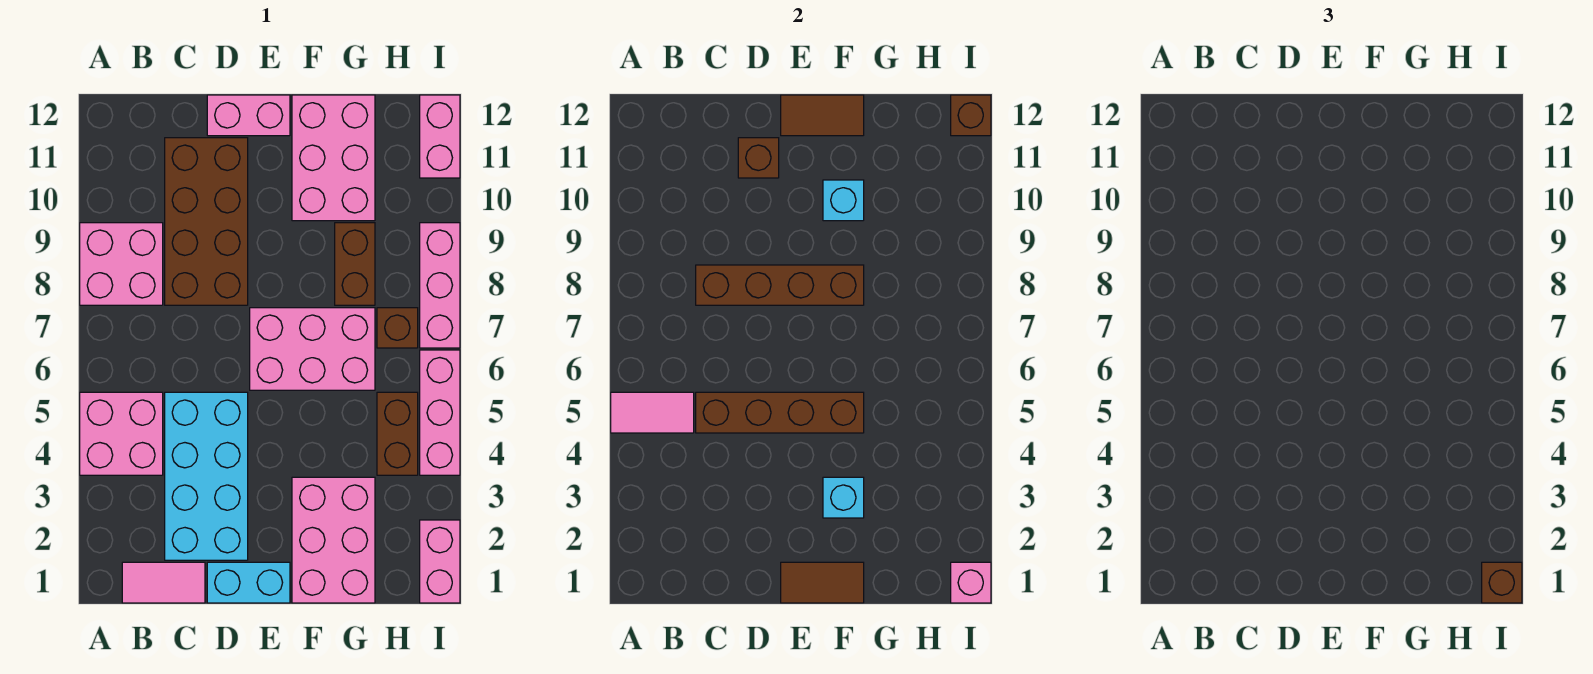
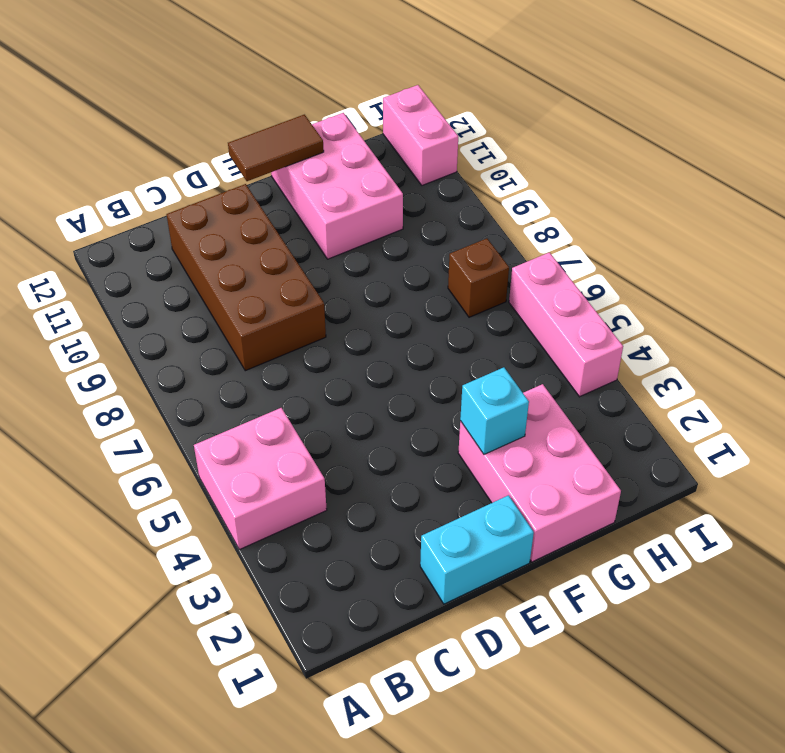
none -> pink 2x2 brick [80,223,163,305]
none -> pink 1x2 tile [122,562,205,603]
none -> cyan 2x4 brick [165,392,248,560]

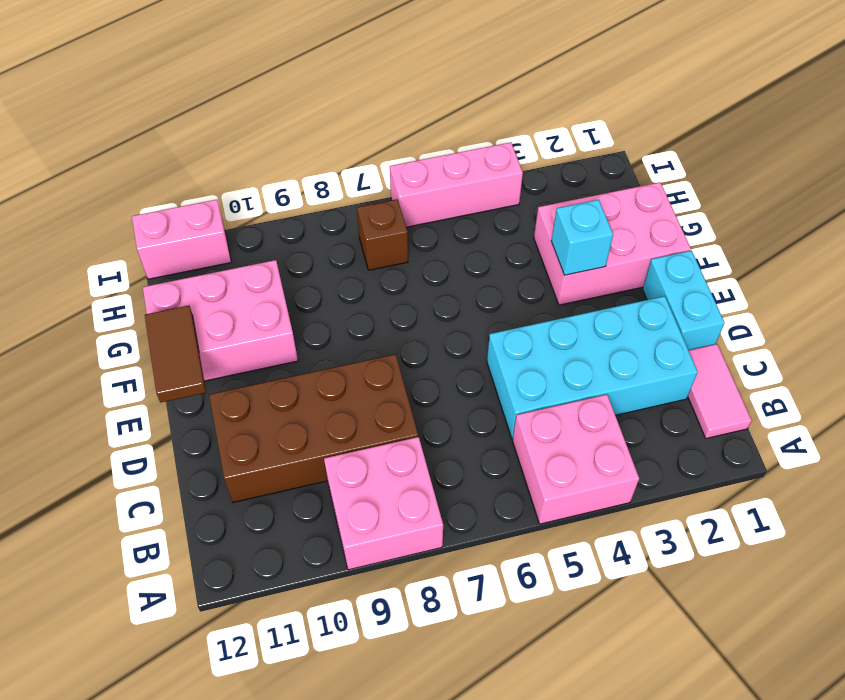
none -> pink 1x2 brick [207,95,290,136]
none -> pink 2x3 brick [250,308,375,390]
none -> brown 1x2 brick [335,223,375,305]

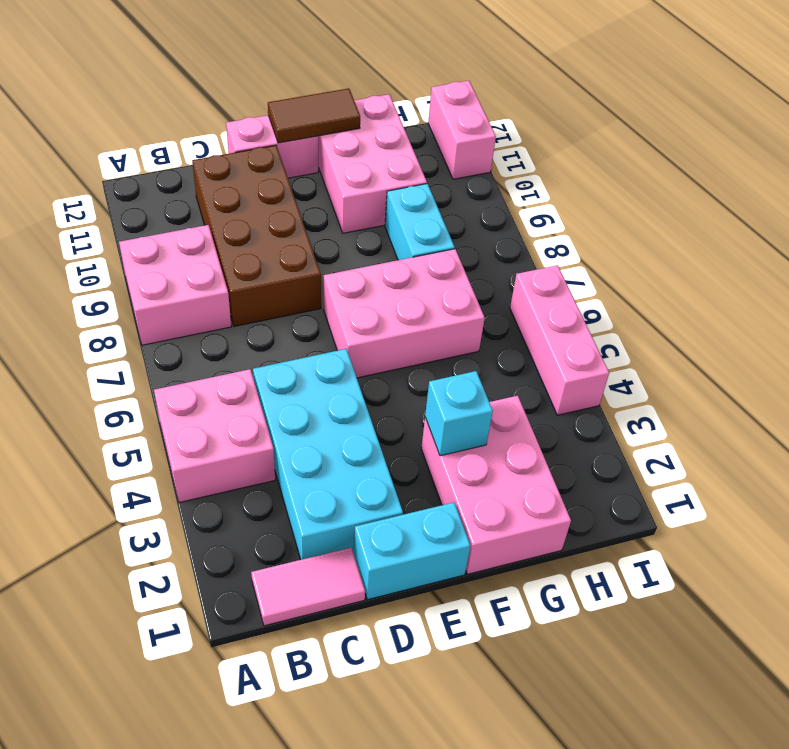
cyan 1x2 brick [385,184,455,260] -> brown 1x2 brick [335,223,375,305]
none -> brown 1x2 brick [377,392,418,475]
none -> brown 1x1 brick [377,308,418,348]
none -> pink 1x2 brick [420,520,460,603]

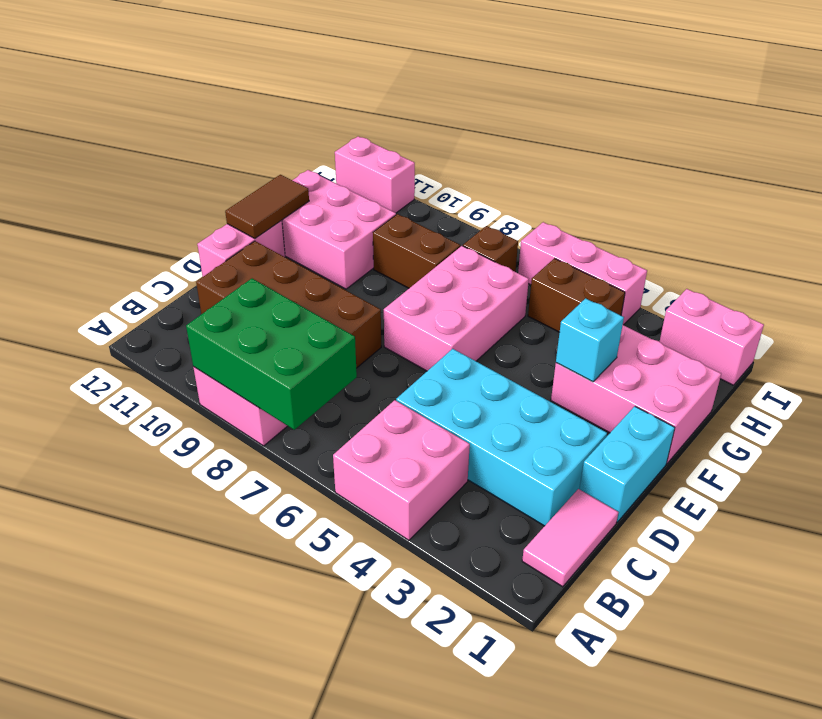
green 2x3 brick [186,279,357,430] -> none
none -> pink 1x3 brick [420,223,460,348]
none -> pink 1x2 tile [611,392,694,433]
none -> brown 1x4 brick [696,392,864,433]

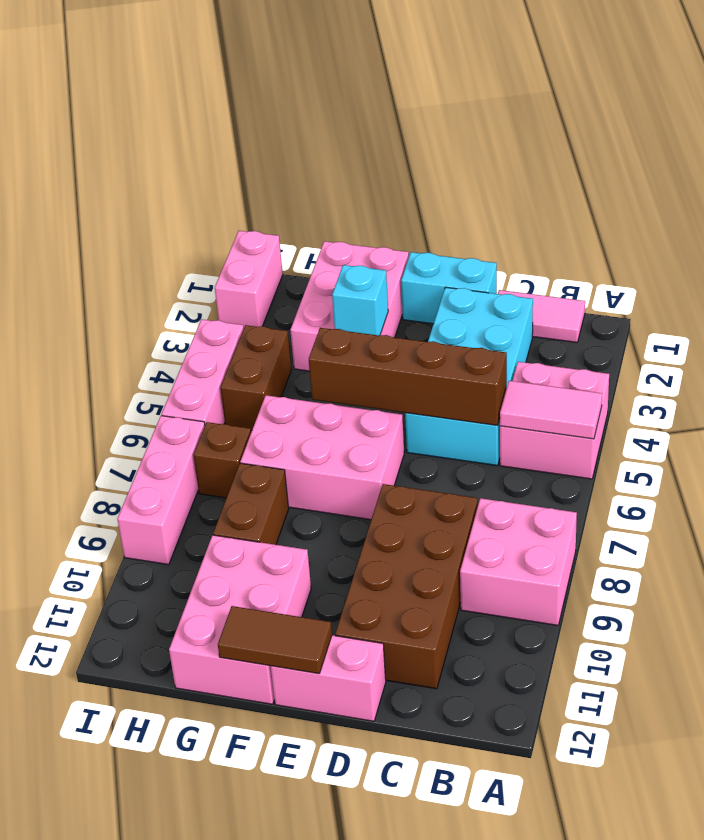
none -> pink 1x2 brick [420,95,460,178]
none -> brown 1x4 brick [696,265,864,305]
none -> brown 1x1 brick [738,138,779,178]

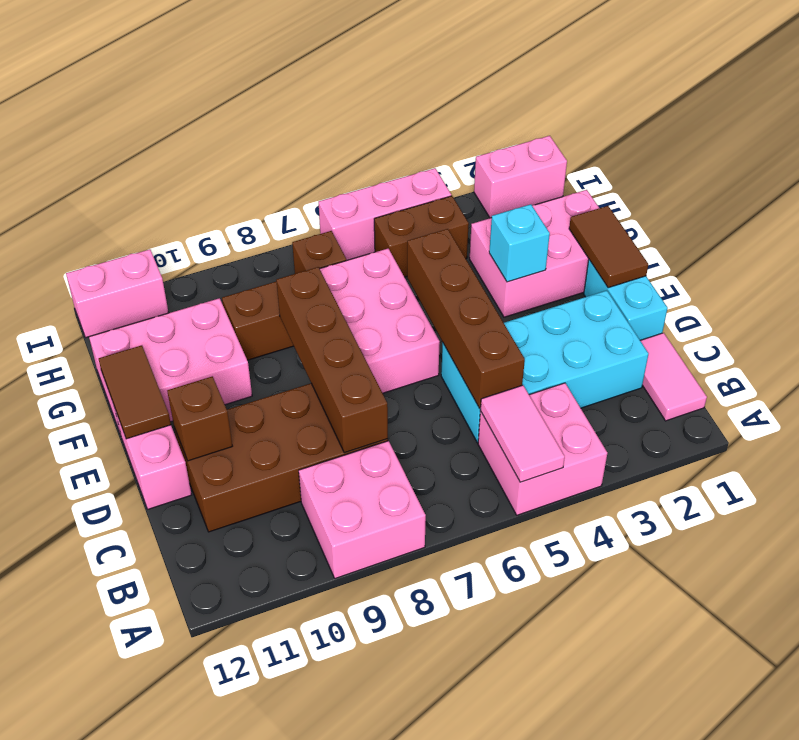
none -> pink 1x3 brick [420,223,460,348]
none -> cyan 1x1 brick [823,180,864,221]
none -> pink 1x1 brick [951,562,991,603]

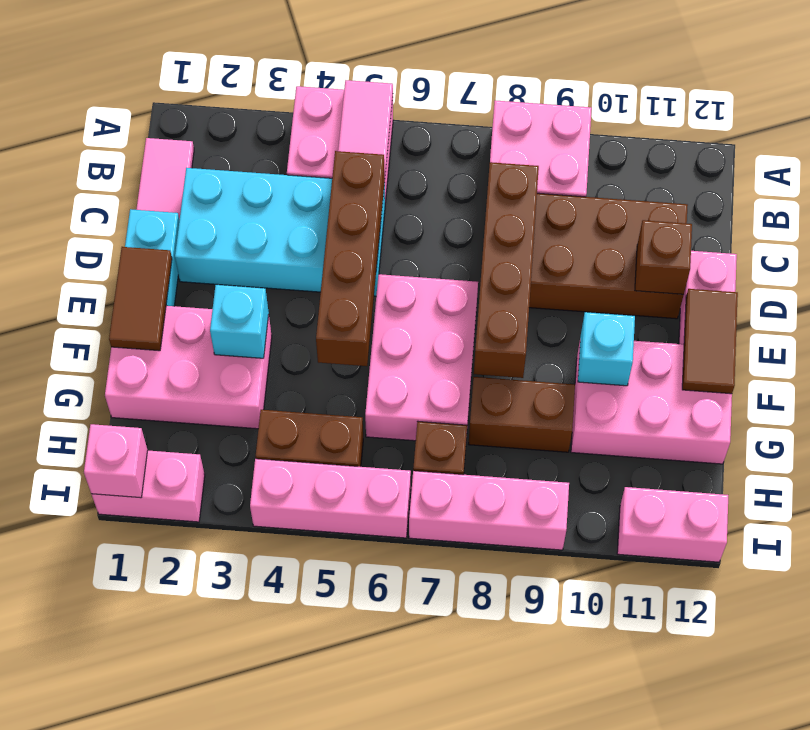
none -> brown 1x1 brick [951,95,991,136]
none -> brown 1x1 brick [1482,562,1522,603]

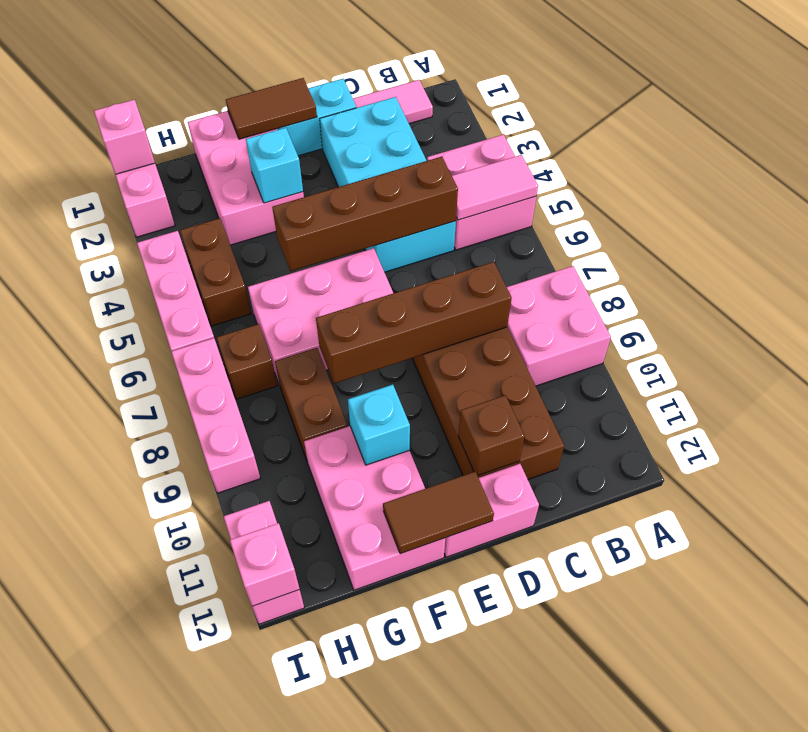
pink 1x1 brick [230,523,300,606] -> brown 1x1 brick [951,95,991,136]
none -> brown 1x1 brick [1482,562,1522,603]

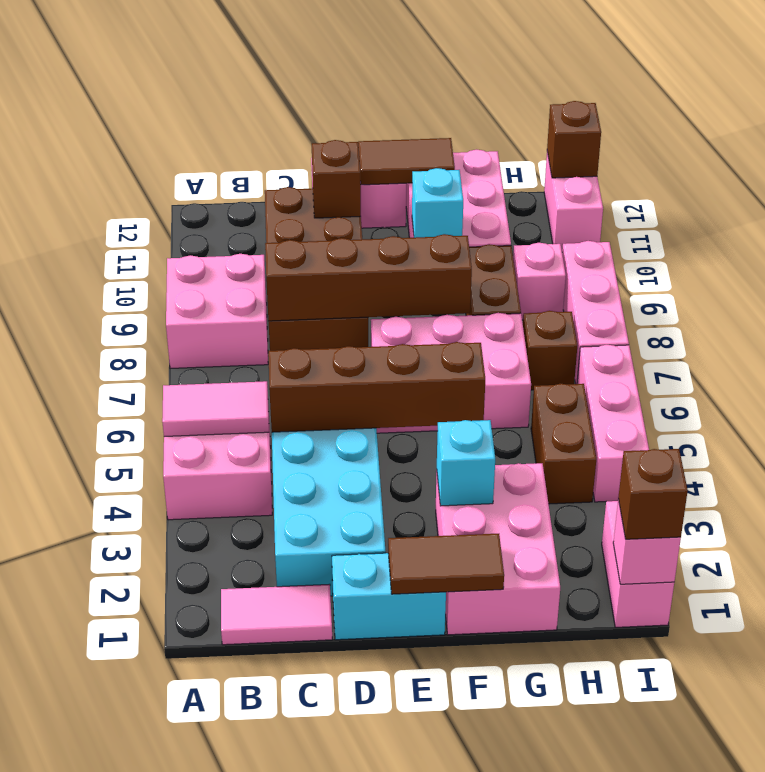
pink 1x1 brick [513,243,566,320] -> none

